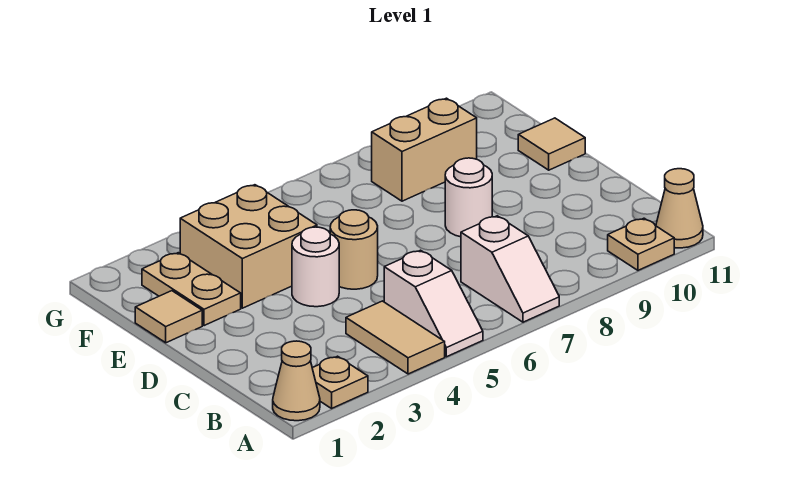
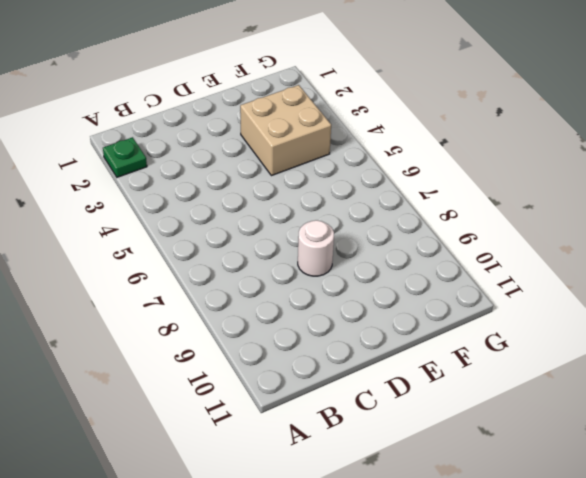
green 1x1 plate [103,137,147,177] -> tan 1x1 plate [312,356,368,408]
none -> tan 1x1 cone [273,341,320,421]
none -> tan 1x2 tile [346,301,445,374]
none -> white 1x2 slope [384,250,483,357]

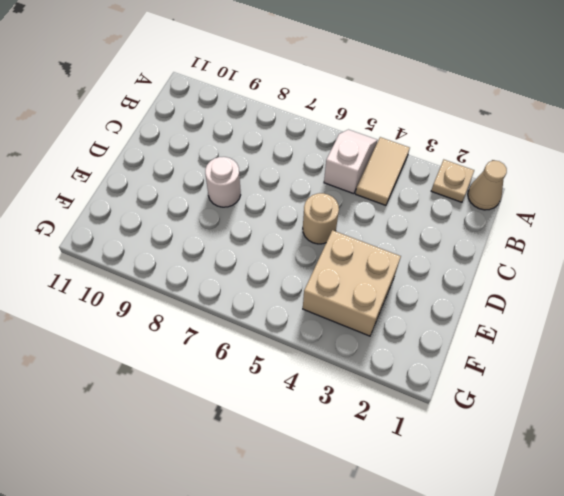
none -> white 1x2 slope [461,216,559,322]
none -> tan 1x1 plate [608,218,674,270]
none -> tan 1x1 cone [656,169,703,248]

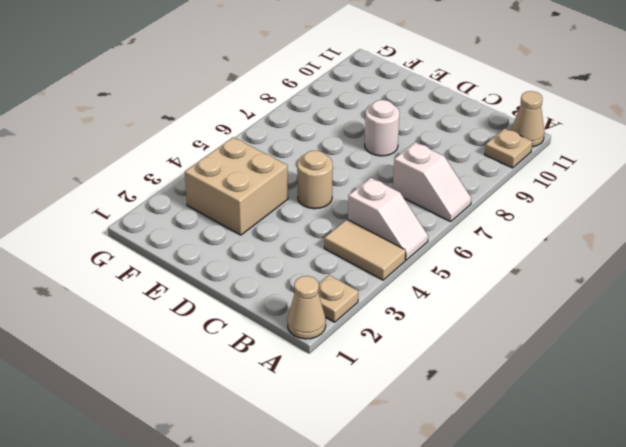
none -> white 1x1 round brick [292,227,339,307]
none -> tan 1x1 tile [135,291,202,343]
none -> tan 1x2 plate [142,253,241,326]

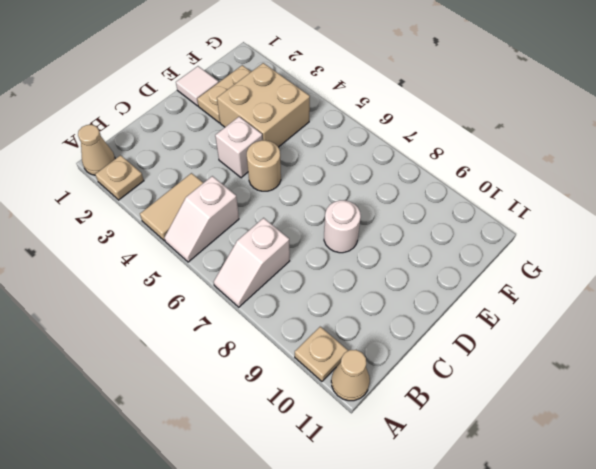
white 1x1 brick [215,117,263,178] -> white 1x1 round brick [292,227,339,307]
white 1x1 tile [176,66,219,106] -> tan 1x1 tile [135,291,202,343]
none -> tan 1x1 tile [518,118,585,170]
none -> tan 1x2 brick [372,98,477,201]

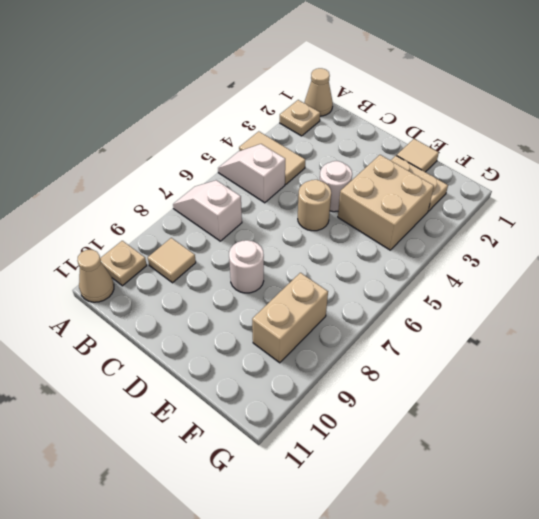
tan 1x1 tile [148,238,196,283] -> tan 1x1 tile moved to [518,118,585,170]

